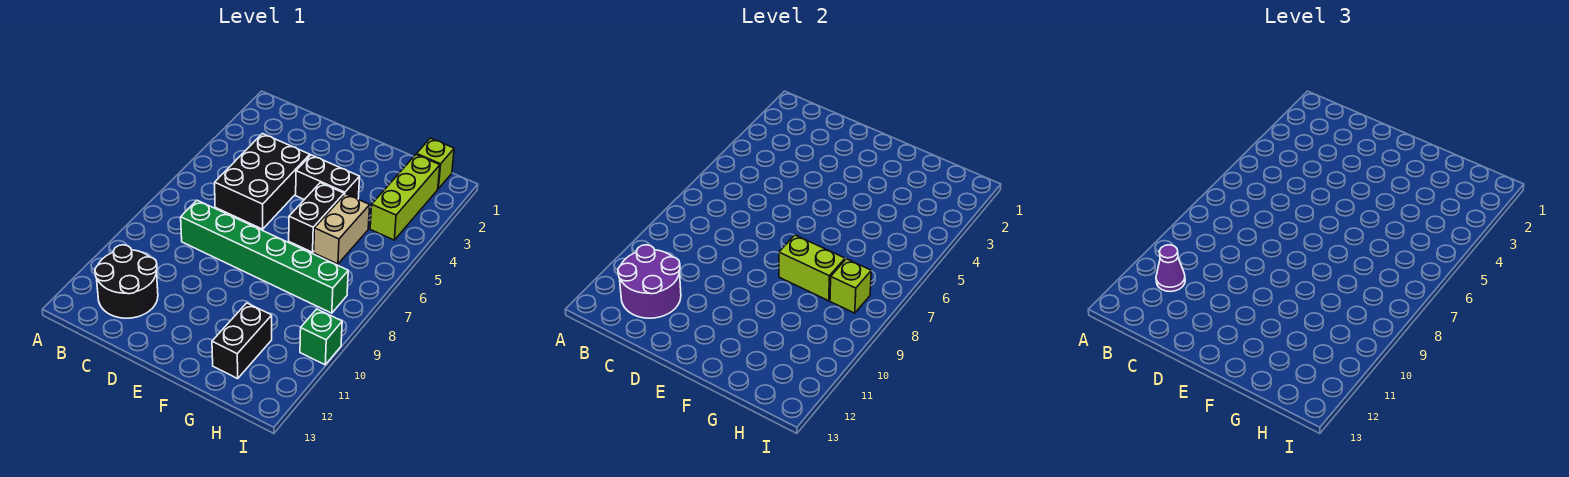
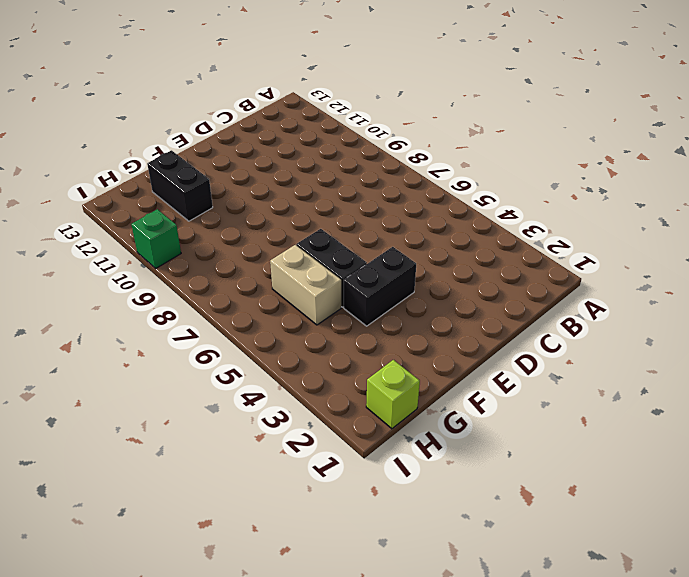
none -> black 2x2 round brick [95,245,158,318]
none -> black 2x3 brick [215,134,310,229]
none -> green 1x6 brick [181,200,348,313]

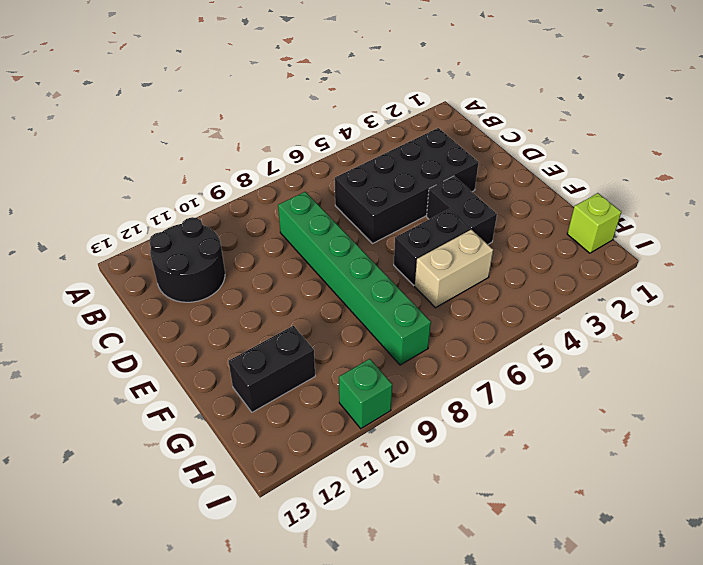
black 2x4 brick [335,128,479,243] -> black 2x3 brick [215,134,310,229]
none -> lime 1x3 brick [370,154,440,240]
none -> purple 2x2 round brick [618,245,681,318]
none -> lime 1x2 brick [779,235,845,301]

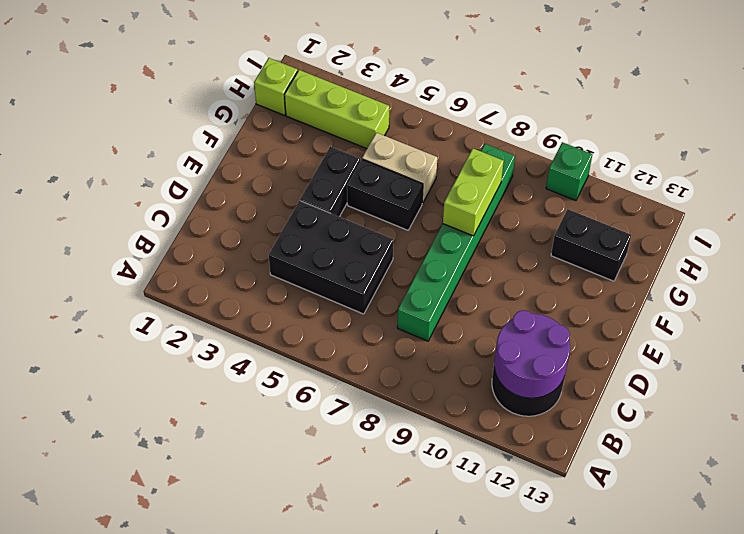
none -> lime 1x1 brick [830,259,871,313]
none -> purple 1x1 cone [1156,245,1185,292]

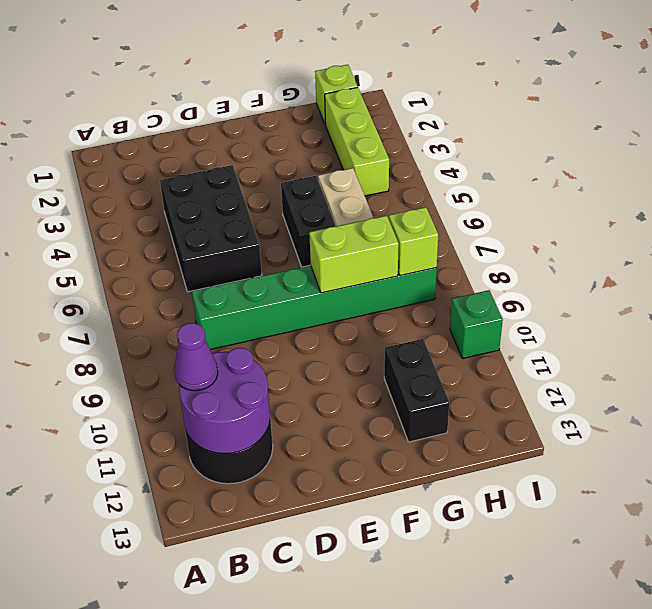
none -> black 1x2 brick [296,155,360,200]

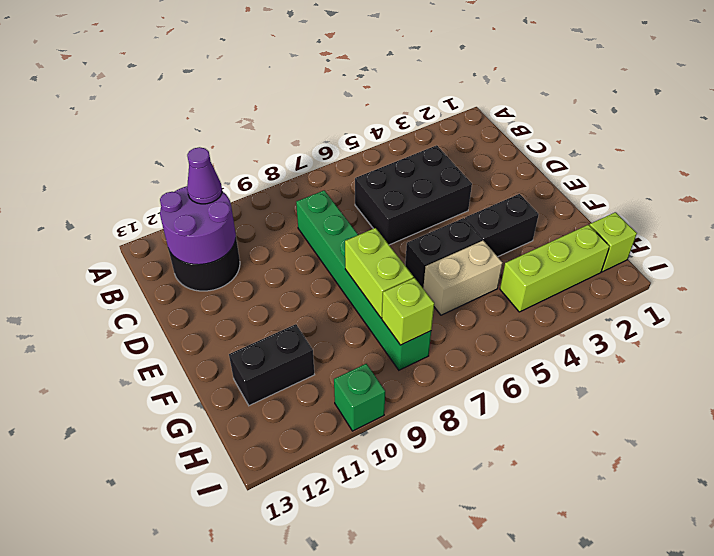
black 1x2 brick [465,194,539,257] -> black 1x2 brick turned to [296,155,360,200]

